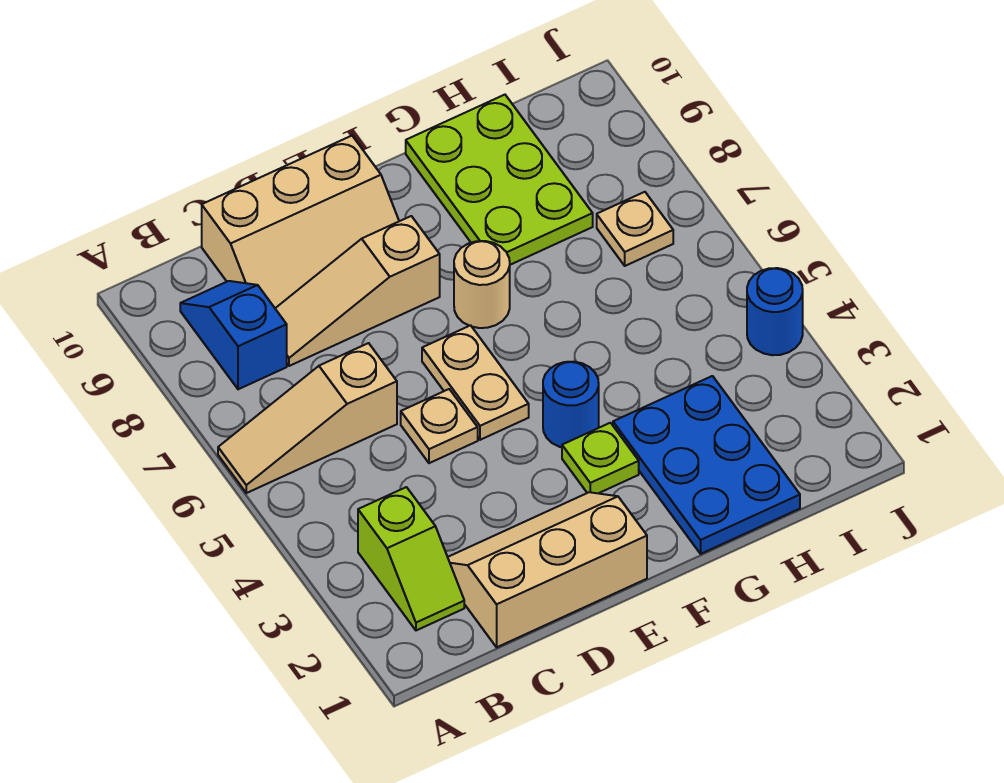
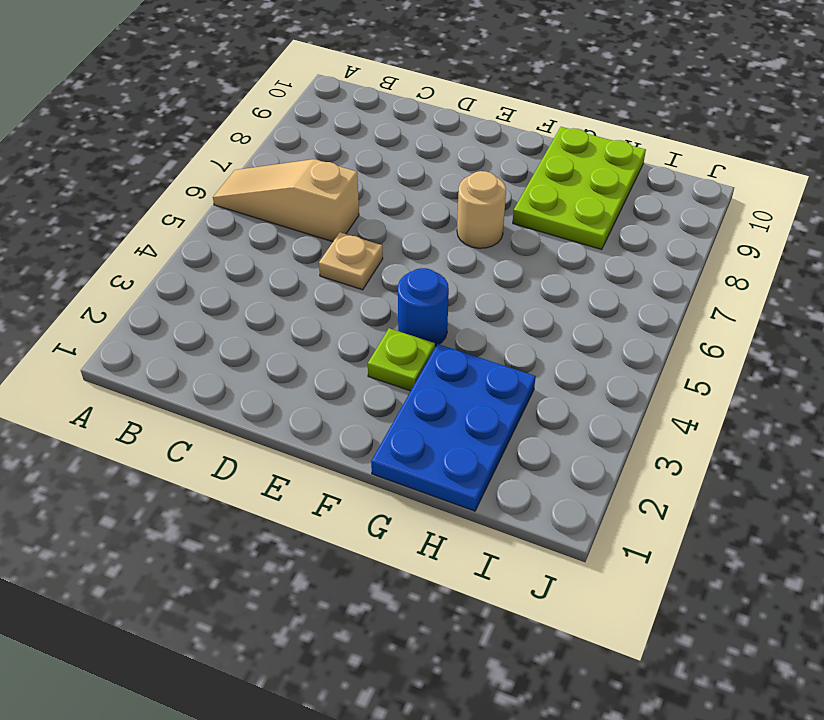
none -> lime 1x2 slope [358,487,464,630]
none -> blue 1x2 slope [180,281,287,389]
none -> tan 2x3 slope [448,492,647,647]

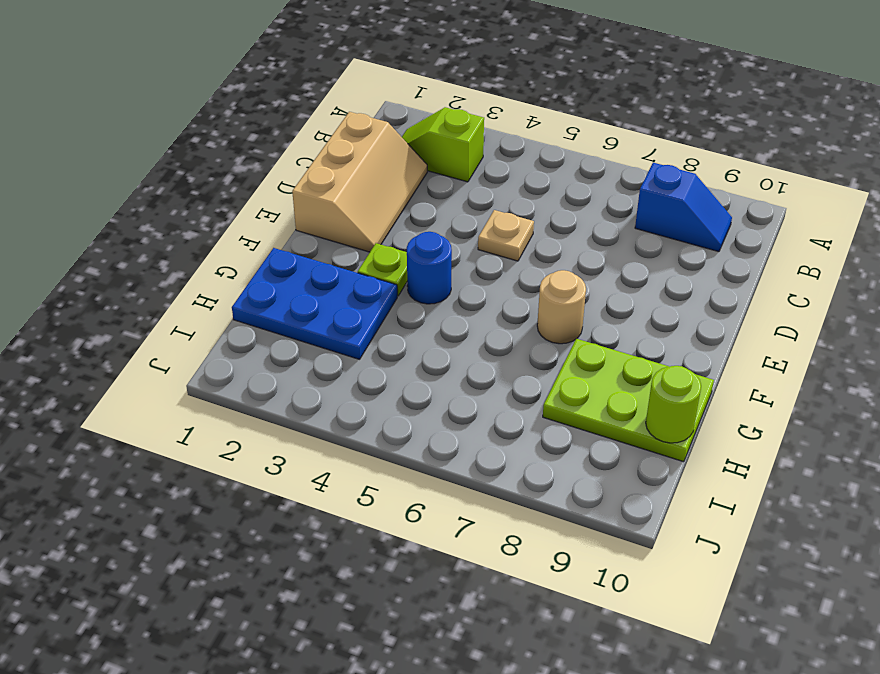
lime 1x1 round brick [646,366,701,443] -> none
none -> tan 1x3 slope [218,343,397,493]
none -> tan 1x3 slope [275,216,440,366]
none -> tan 2x3 slope [202,136,399,308]

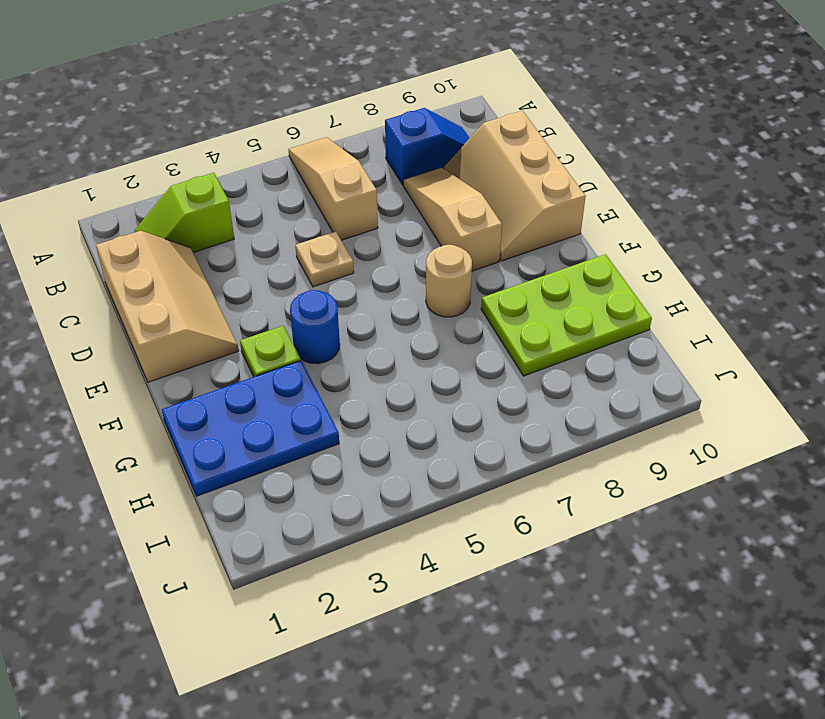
none -> tan 1x2 plate [422,325,529,440]
none -> tan 1x1 plate [597,192,673,266]
none -> blue 1x1 round brick [747,268,803,355]

